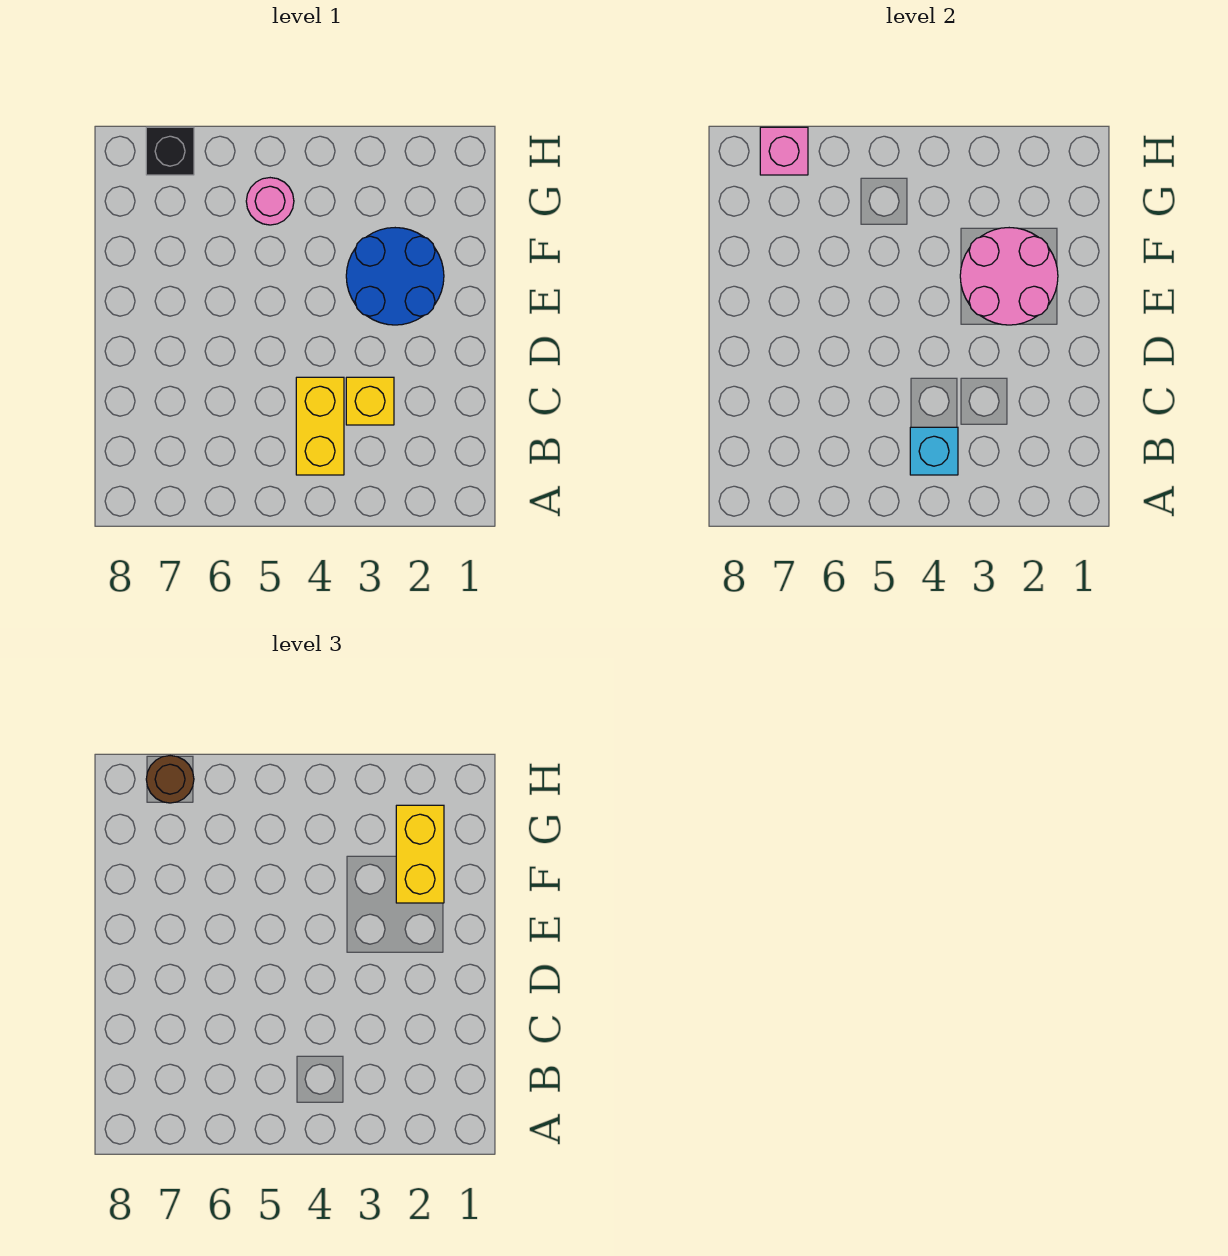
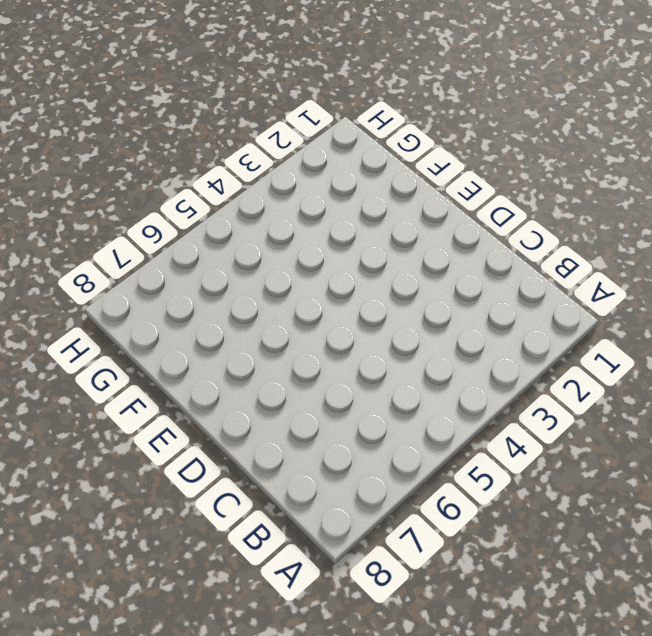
none -> yellow 1x2 brick [296,377,344,475]
none -> yellow 1x1 brick [346,377,394,425]

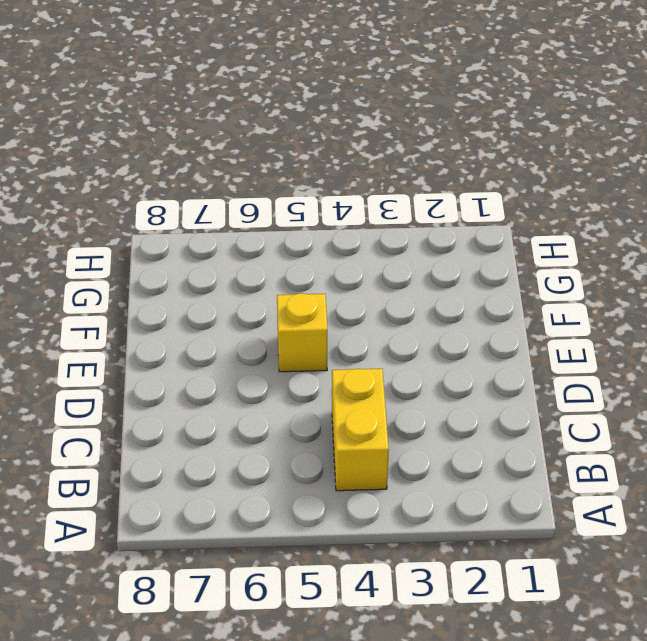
yellow 1x1 brick [277,293,327,372] -> yellow 1x1 brick moved to [346,377,394,425]
none -> blue 2x2 round brick [346,228,444,325]
none -> pink 1x1 round brick [246,178,294,225]

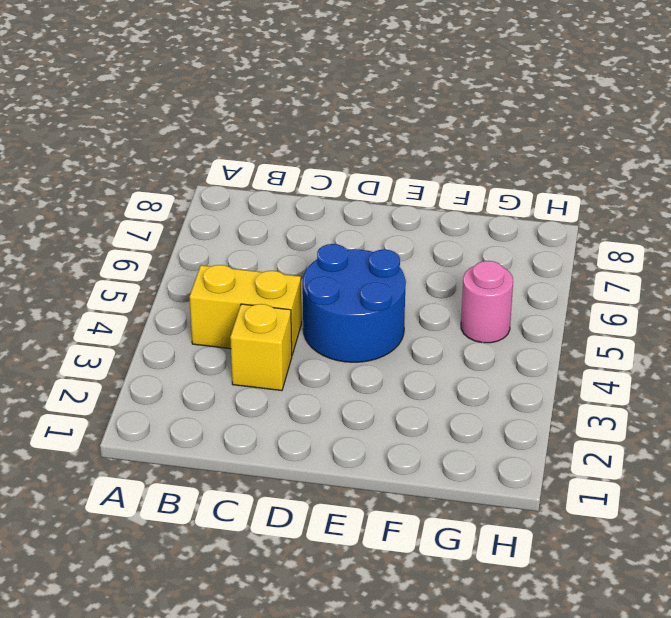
blue 2x2 round brick [303,244,406,362] -> blue 2x2 round brick moved to [346,228,444,325]
none -> black 1x1 brick [146,127,194,175]
none -> cyan 1x1 brick [910,427,958,475]

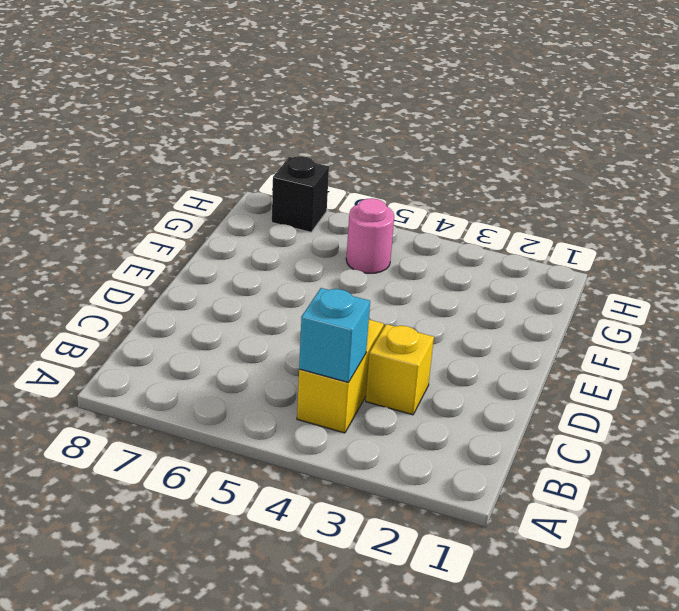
none -> blue 2x2 round brick [346,228,444,325]
none -> pink 2x2 round brick [960,228,1058,325]

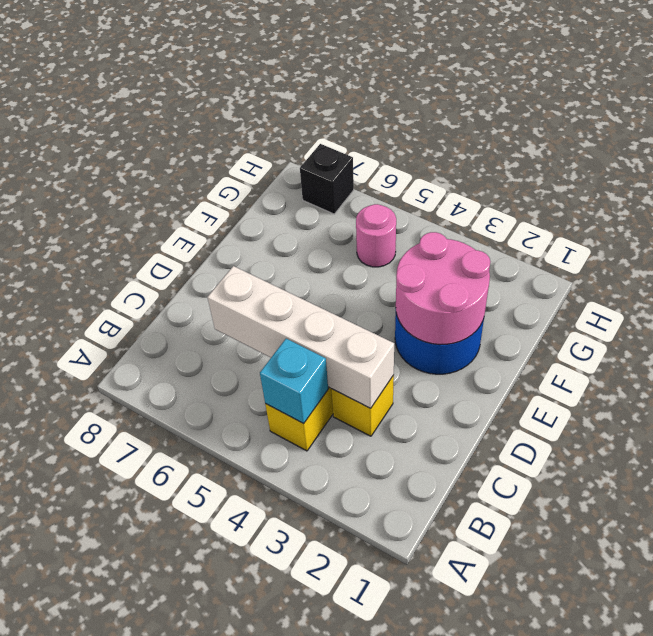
white 1x4 brick [208,266,394,408] -> none
none -> pink 1x1 brick [760,127,808,175]
none -> yellow 1x2 brick [396,805,444,903]

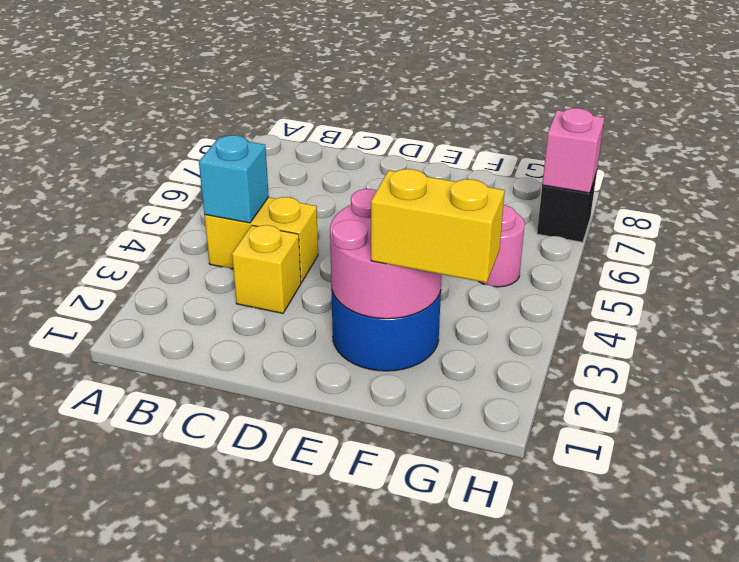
none -> brown 1x1 round brick [146,756,194,803]

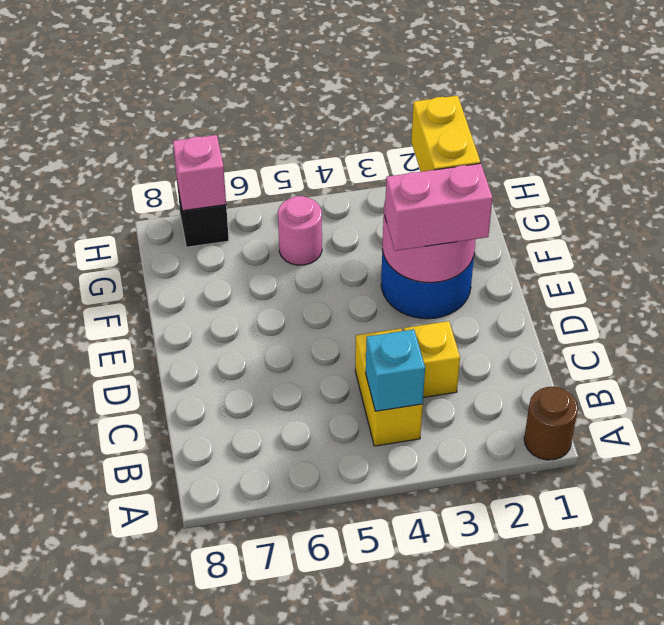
brown 1x1 round brick [524,387,578,460] -> brown 1x1 round brick moved to [146,756,194,803]
pink 1x2 brick [385,163,493,251] -> none

